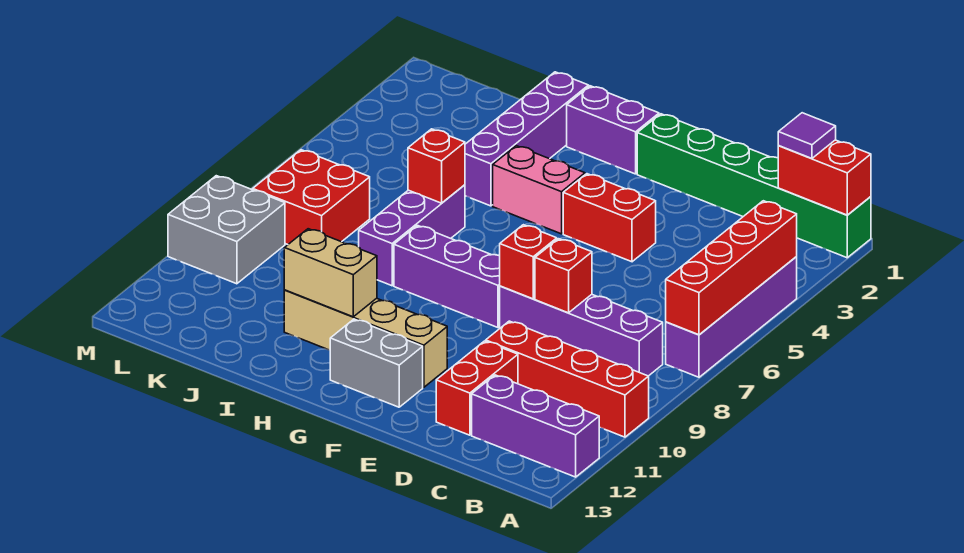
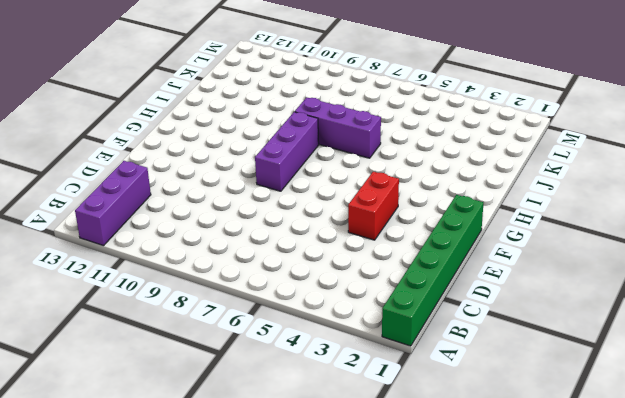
none -> purple 1x4 brick [666,257,797,377]
none -> red 1x4 brick [486,321,649,437]
none -> purple 1x4 brick [500,286,663,376]

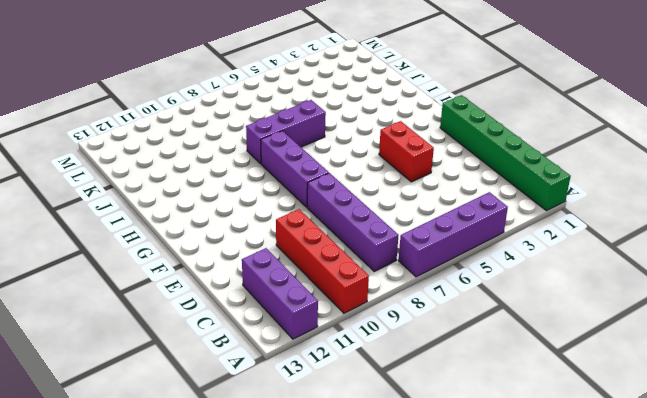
none -> red 1x2 brick [436,341,518,435]
none -> tan 1x4 brick [284,290,447,387]
none -> grey 1x2 brick [330,319,423,407]

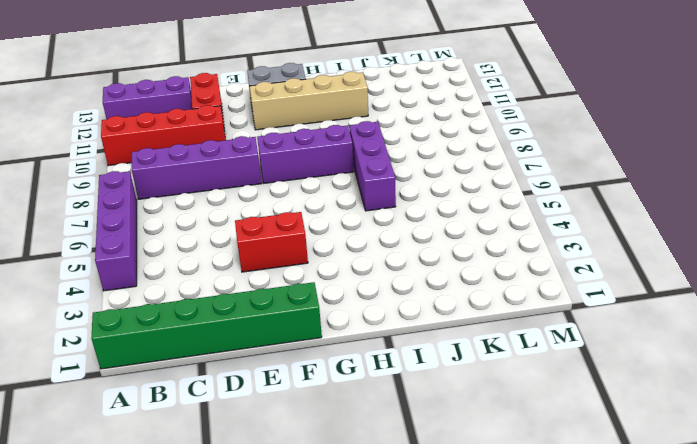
none -> purple 1x2 brick [567,86,659,174]
none -> pink 1x2 brick [493,146,585,234]
none -> purple 1x4 brick [465,72,589,206]

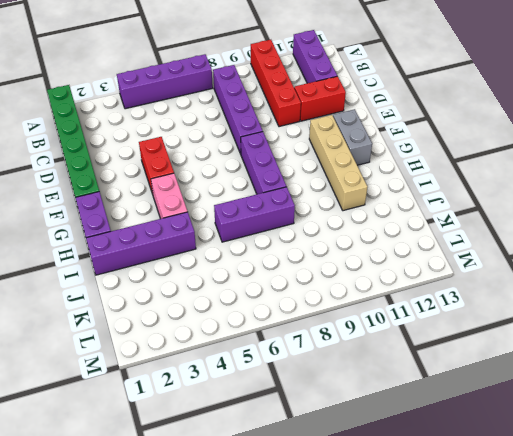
none -> red 2x2 brick [253,150,370,244]
none -> grey 2x2 brick [168,176,285,284]
none -> red 1x2 brick [778,140,871,215]

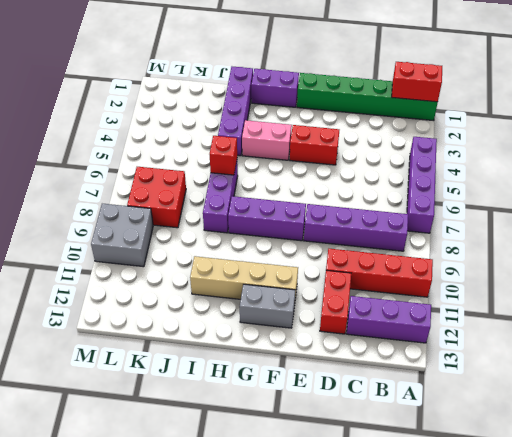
none -> red 1x4 brick [666,201,797,335]
none -> red 1x1 brick [535,239,592,313]
none -> red 1x1 brick [500,225,557,299]

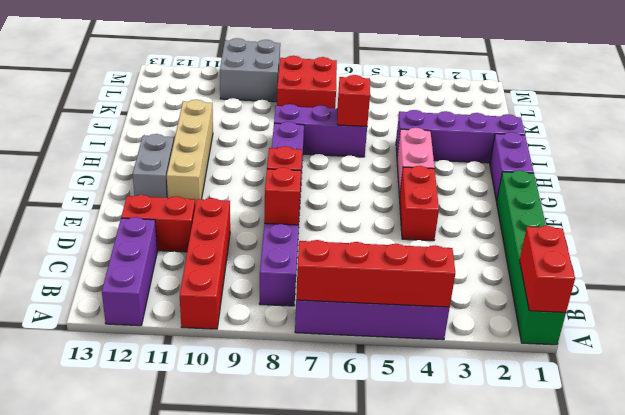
none -> tan 1x2 brick [284,229,377,317]
none -> purple 1x1 tile [778,113,836,158]

